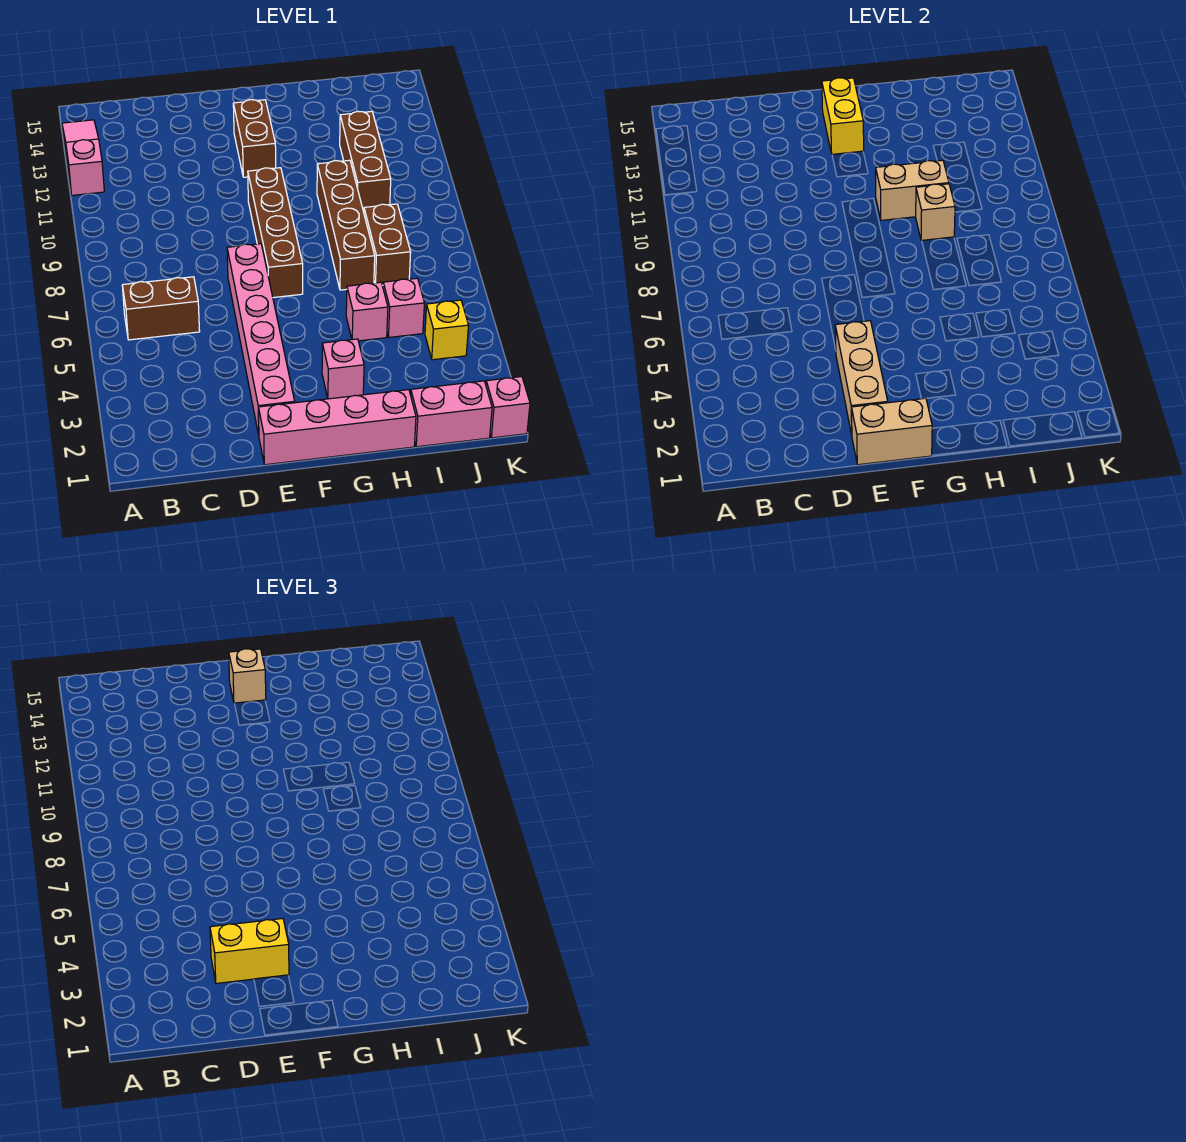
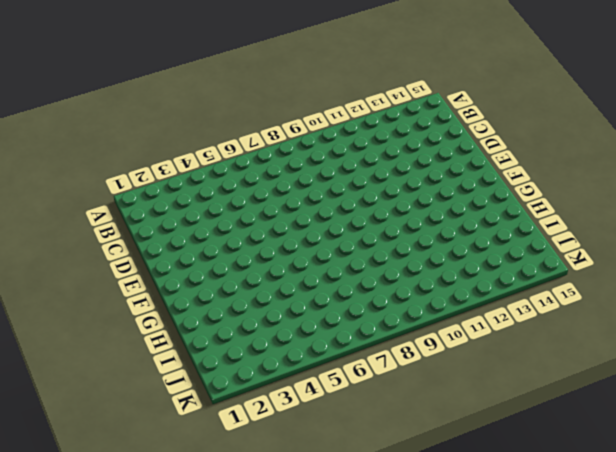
none -> pink 1x3 slope [62,120,104,195]
none -> brown 1x2 brick [122,277,200,340]
none -> pink 1x4 brick [258,390,416,465]

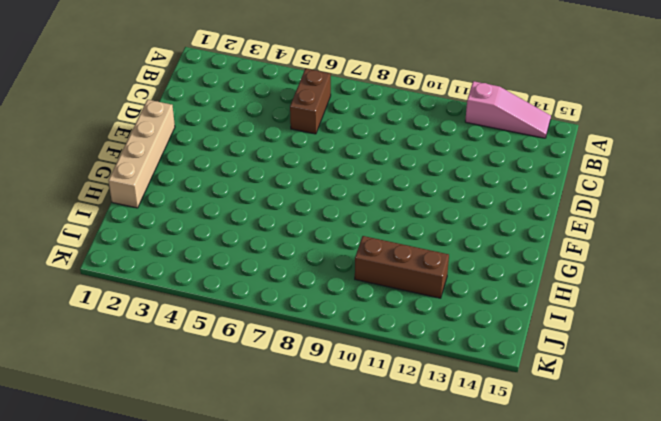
tan 1x4 brick [108,100,175,208] -> pink 1x4 brick [258,390,416,465]
none -> pink 1x6 brick [227,244,295,435]
none -> brown 1x4 brick [248,168,303,298]
none -> brown 1x2 brick [233,100,276,177]

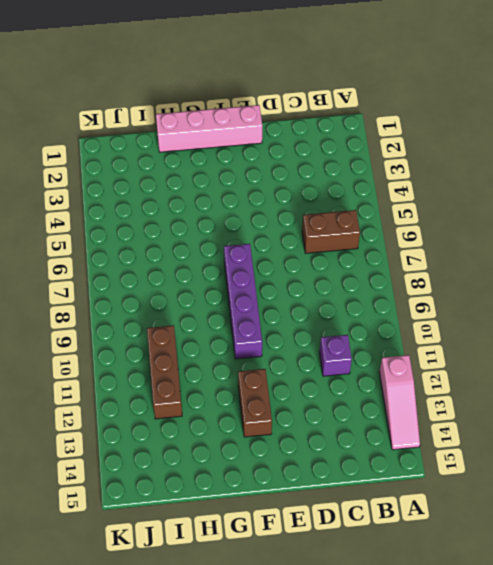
purple 1x1 brick [320,335,352,376] -> none
purple 1x4 brick [224,244,262,359] -> brown 1x4 brick [248,168,303,298]
none -> pink 1x6 brick [227,244,295,435]
none -> pink 1x1 brick [322,339,364,399]
none -> pink 1x1 brick [346,282,388,341]

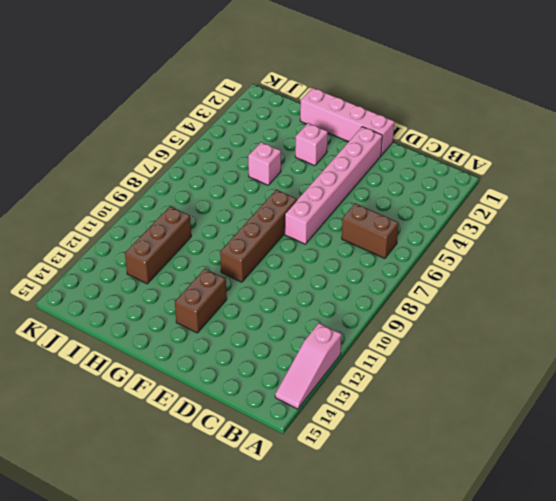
none -> brown 1x4 brick [317,160,375,290]
none -> pink 1x2 brick [411,381,492,447]
none -> pink 1x1 brick [383,278,424,337]

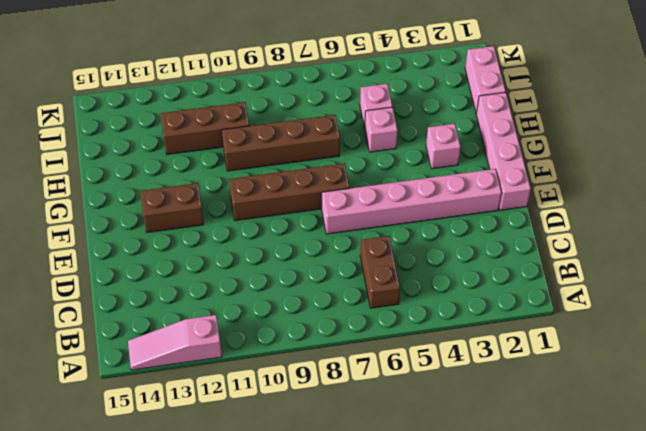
none -> brown 1x2 brick [364,204,411,285]
none -> yellow 1x1 brick [425,300,469,360]
none -> pink 1x1 brick [486,377,530,438]

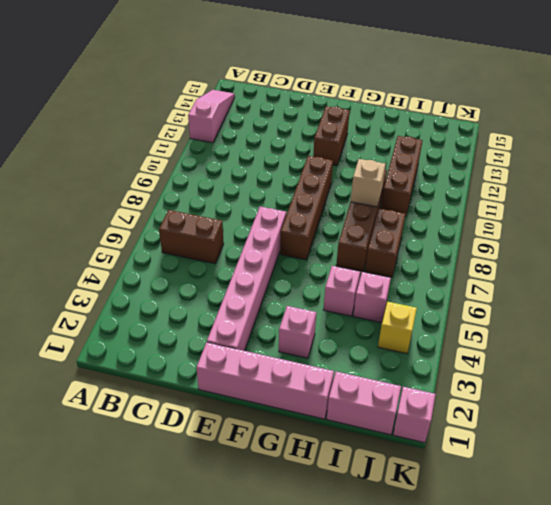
none -> tan 1x2 brick [851,398,932,465]
none -> tan 1x3 brick [835,321,888,435]
none -> yellow 1x2 brick [822,78,864,154]

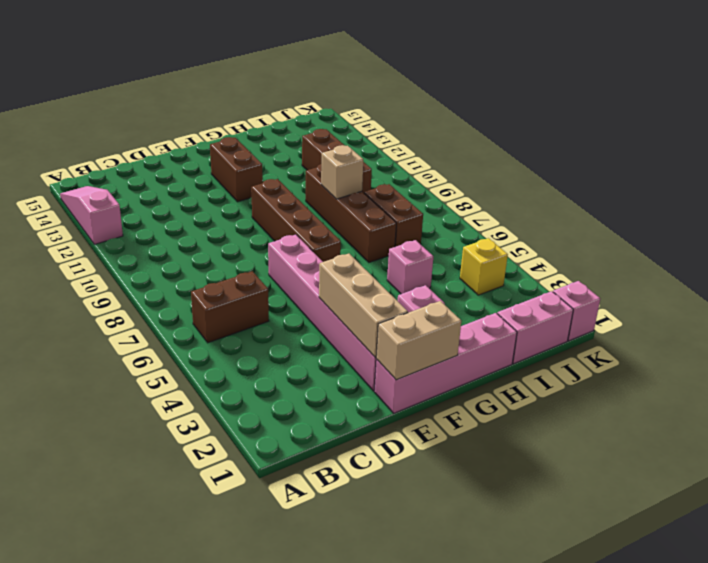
none -> pink 1x1 brick [383,278,424,337]
none -> yellow 1x2 brick [822,78,864,154]
none -> tan 1x2 brick [876,160,949,220]

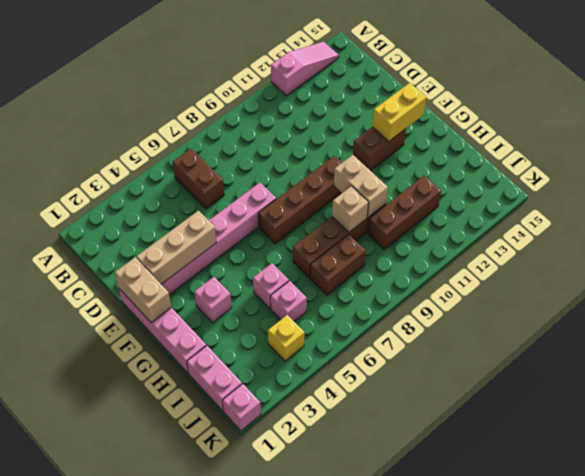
none -> yellow 1x2 brick [210,919,289,983]
none -> tan 1x1 brick [229,649,266,703]

